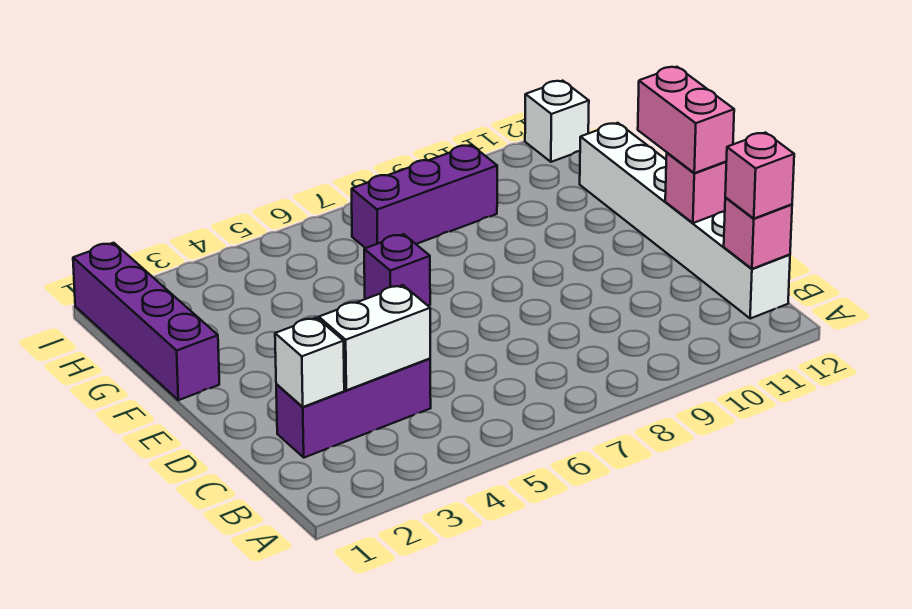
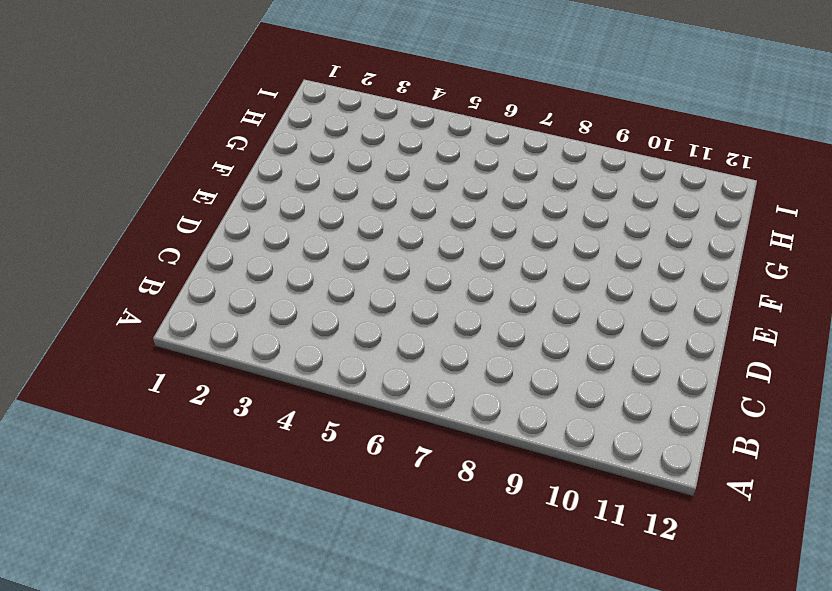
none -> white 1x6 brick [580,123,790,318]
none -> purple 1x3 brick [276,359,431,458]
none -> purple 1x4 brick [73,243,219,400]

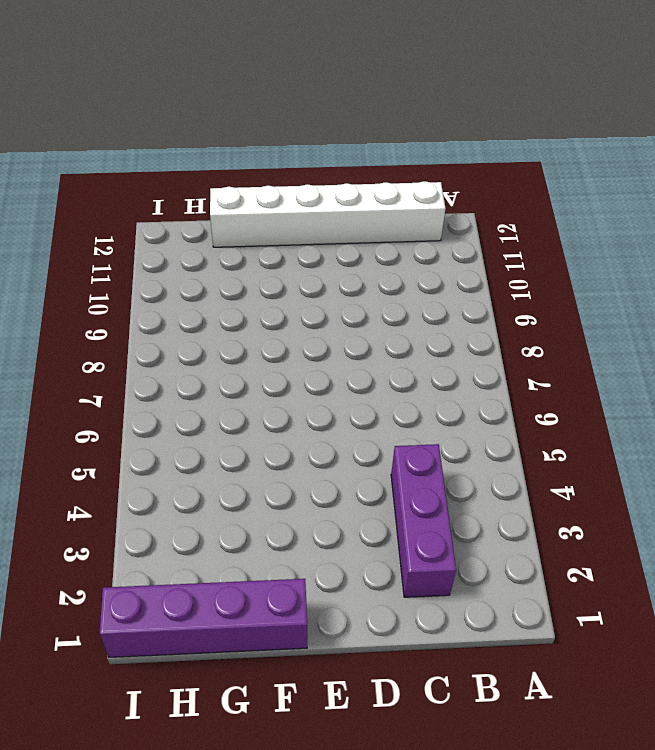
none -> purple 1x1 brick [364,234,430,306]
none -> purple 1x3 brick [352,145,497,248]
none -> white 1x1 brick [525,81,589,162]

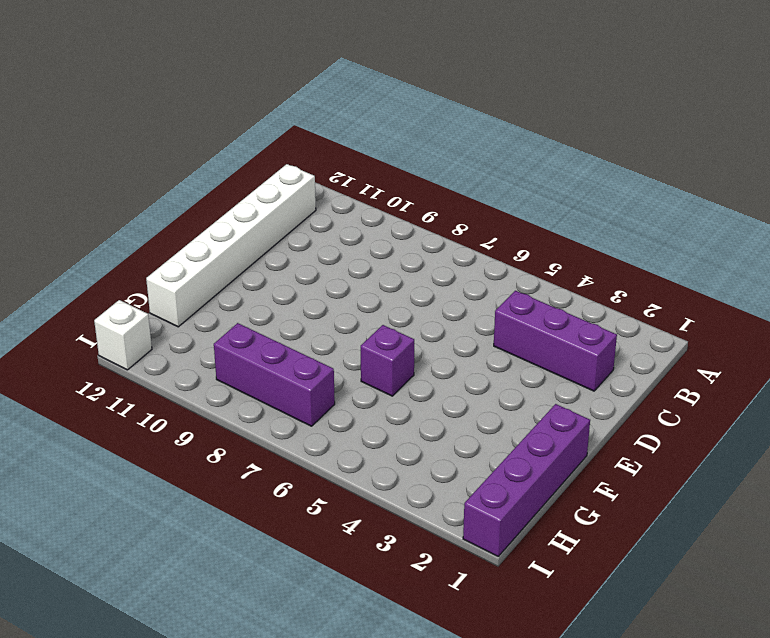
none -> pink 1x1 brick [724,197,792,269]
none -> white 1x1 brick [275,318,344,407]
none -> white 1x2 brick [319,285,430,390]

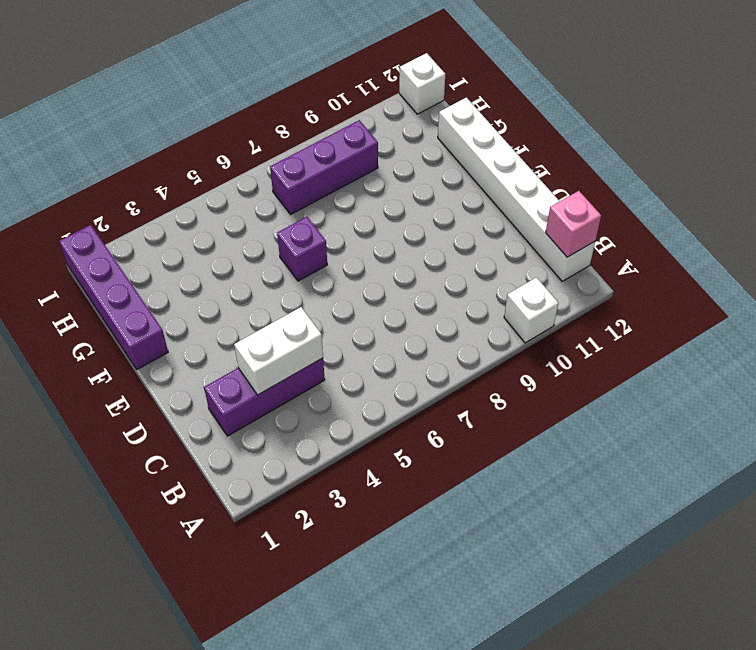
white 1x1 brick [504,277,558,343] -> white 1x1 brick moved to [275,318,344,407]
none -> pink 1x1 brick [665,153,726,223]
none -> pink 1x1 brick [725,133,794,219]
none -> pink 1x2 brick [638,67,734,173]

